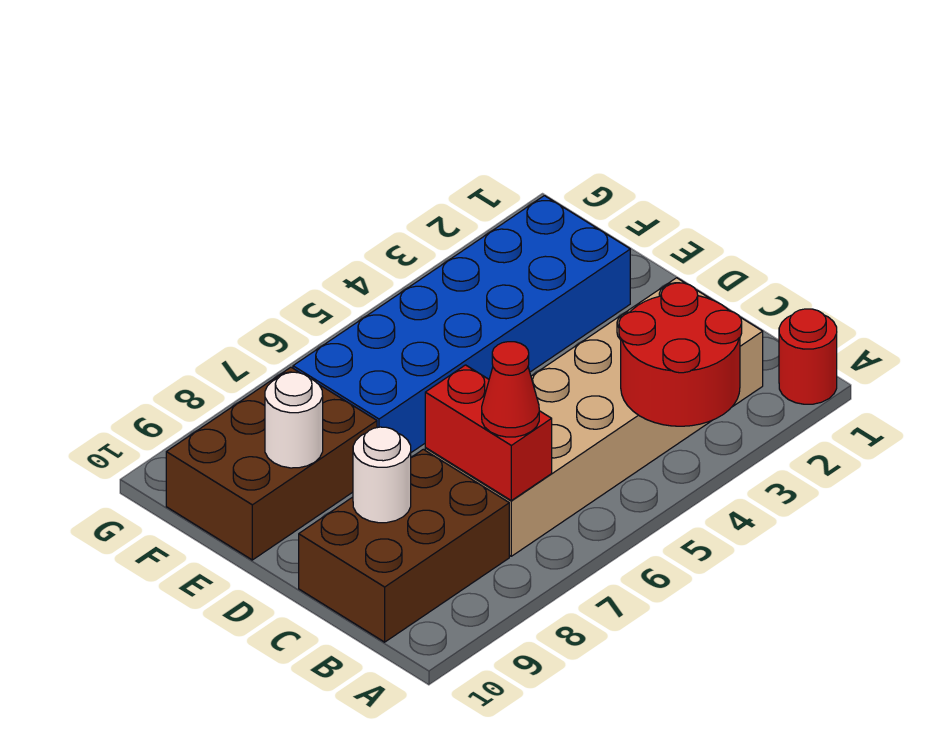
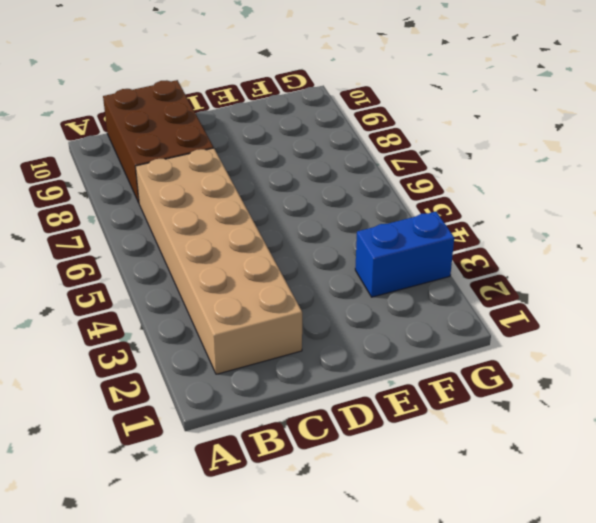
blue 1x2 brick [355,212,454,297] -> blue 2x6 brick [293,196,630,452]
none -> red 1x1 round brick [779,309,837,404]
none -> brown 2x3 brick [166,367,377,560]

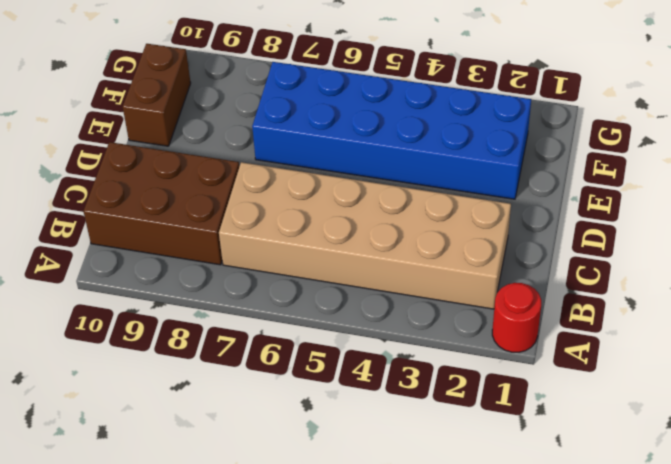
brown 1x2 brick [123,44,191,146] -> brown 2x3 brick [166,367,377,560]
none -> red 2x2 round brick [619,283,742,426]
none -> red 1x2 brick [425,365,552,501]

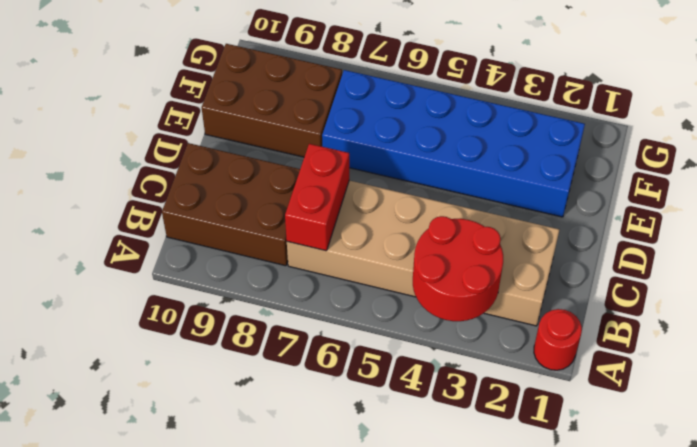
none -> white 1x1 round brick [353,427,411,523]
none -> white 1x1 round brick [265,372,323,468]

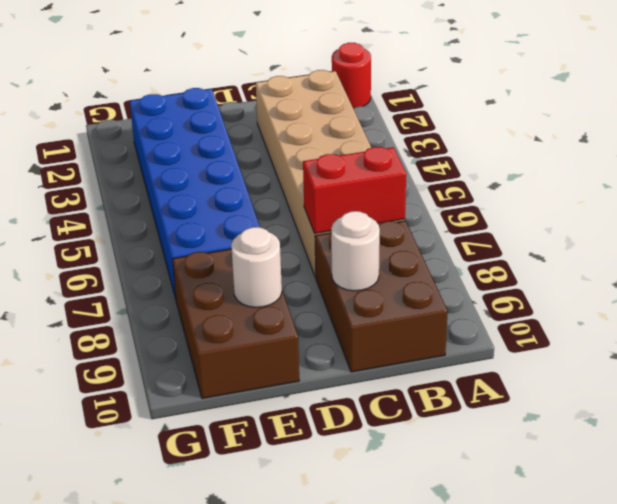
none -> red 2x2 round brick [619,283,742,426]
none -> red 1x1 cone [482,342,539,437]

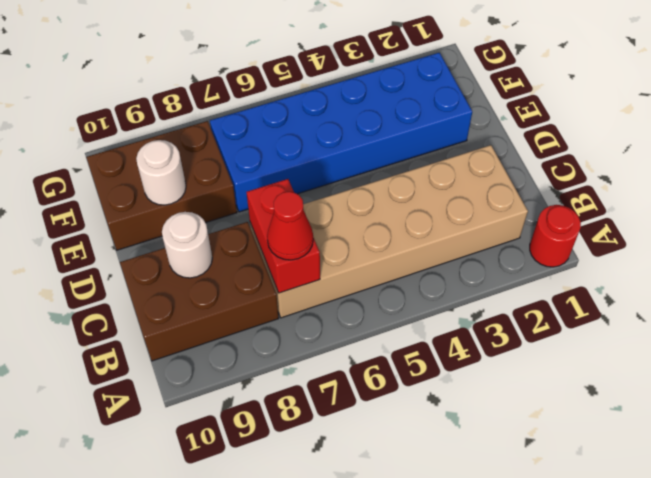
none -> red 2x2 round brick [619,283,742,426]

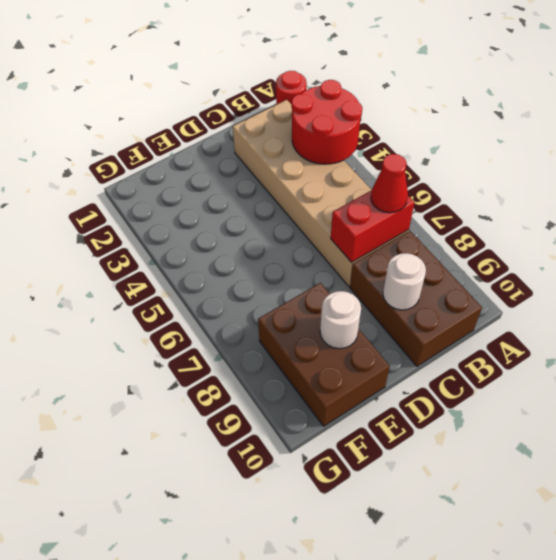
none -> blue 2x6 brick [293,196,630,452]

